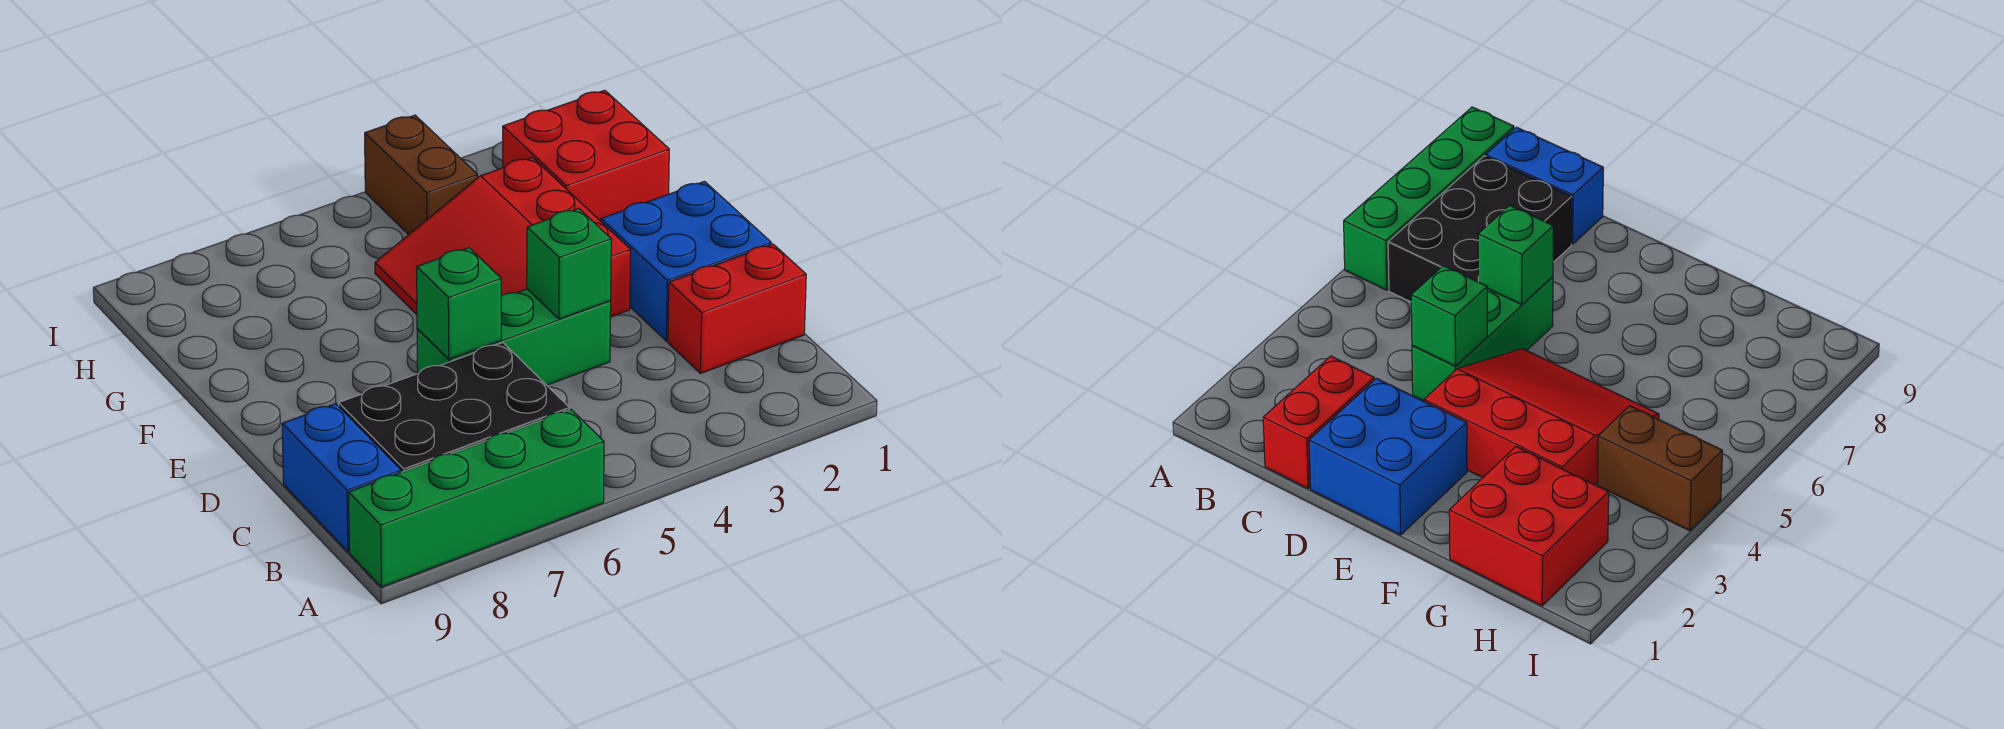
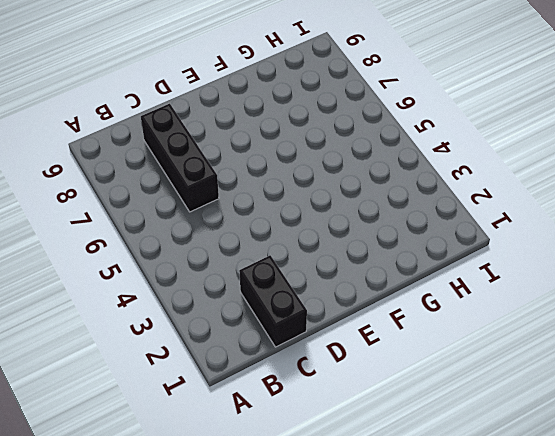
black 1x2 brick [239,255,307,347] -> red 1x2 brick [668,244,806,374]
black 1x3 brick [141,104,219,212] -> black 2x3 brick [339,343,569,472]
none -> green 1x4 brick [349,409,604,587]
none -> blue 1x2 brick [282,404,401,552]

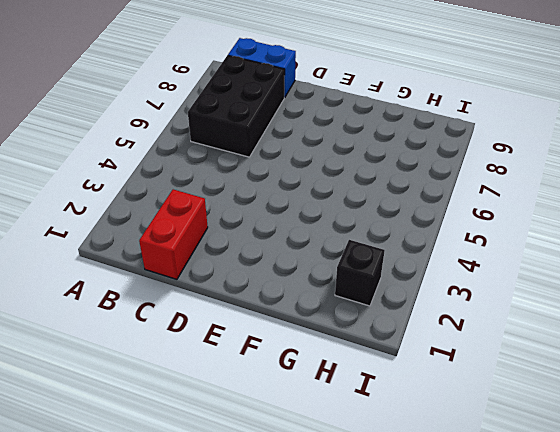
black 1x1 brick [335,240,385,306] -> red 2x2 brick [503,90,669,221]
none -> green 1x4 brick [349,409,604,587]
none -> blue 2x2 brick [601,181,771,341]

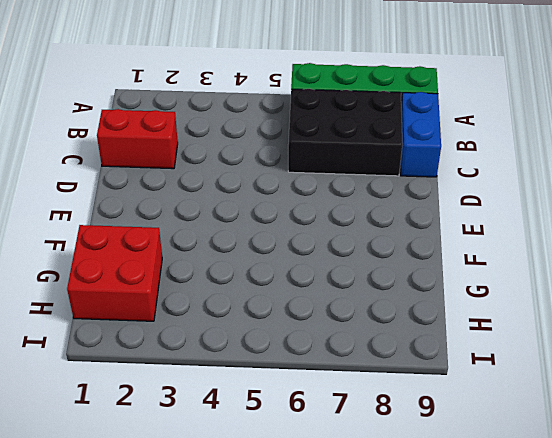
none -> blue 2x2 brick [601,181,771,341]
none -> green 1x3 brick [417,289,611,385]

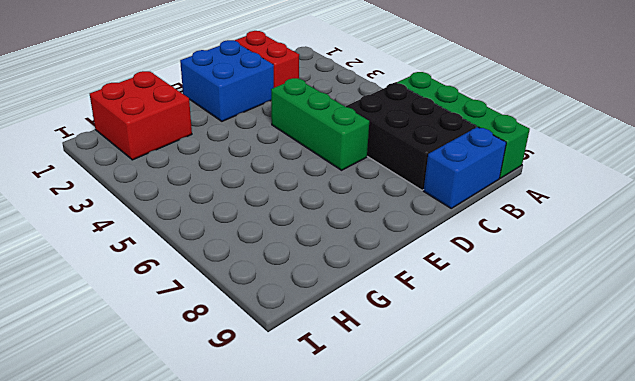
none -> red 3x3 slope [375,157,631,317]
none -> brown 1x2 brick [365,115,478,235]

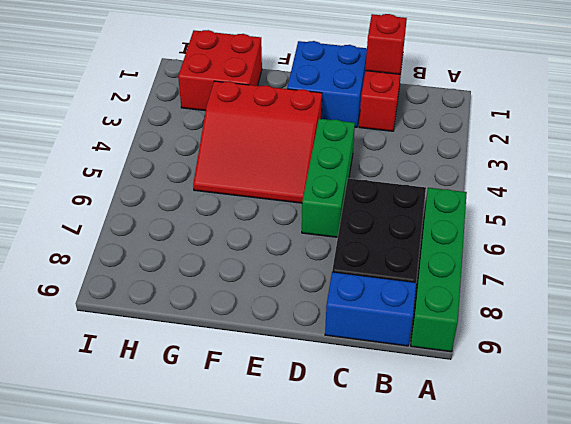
red 1x1 brick [365,14,407,74] -> none
none -> brown 1x2 brick [365,115,478,235]
none -> green 1x1 brick [527,209,611,319]

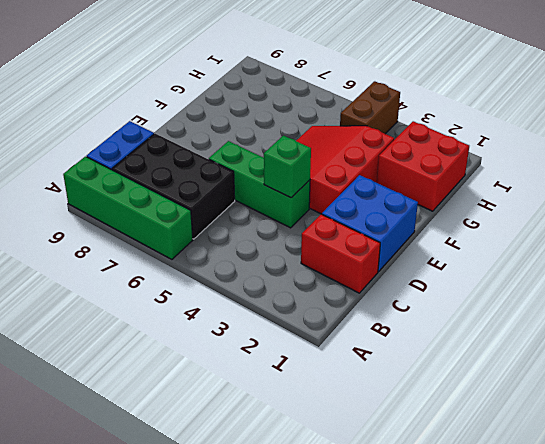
none -> green 1x1 brick [417,248,501,359]

